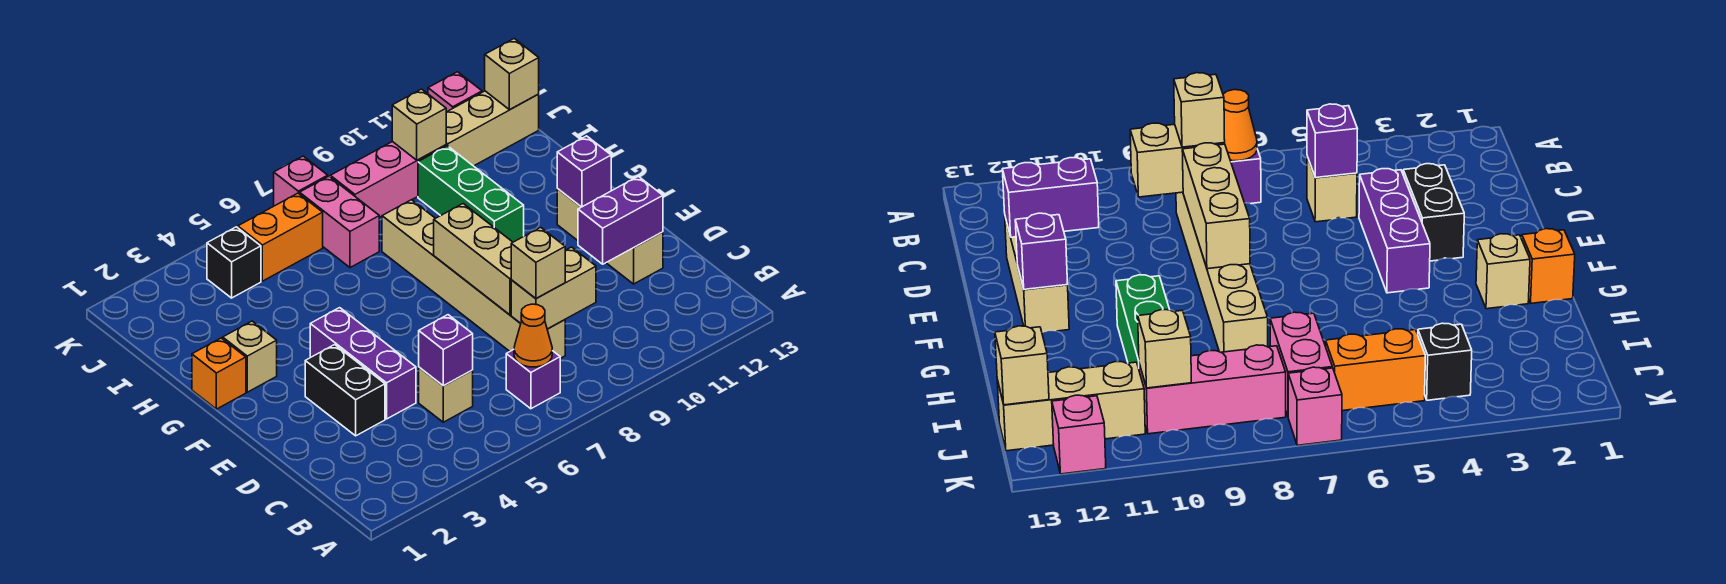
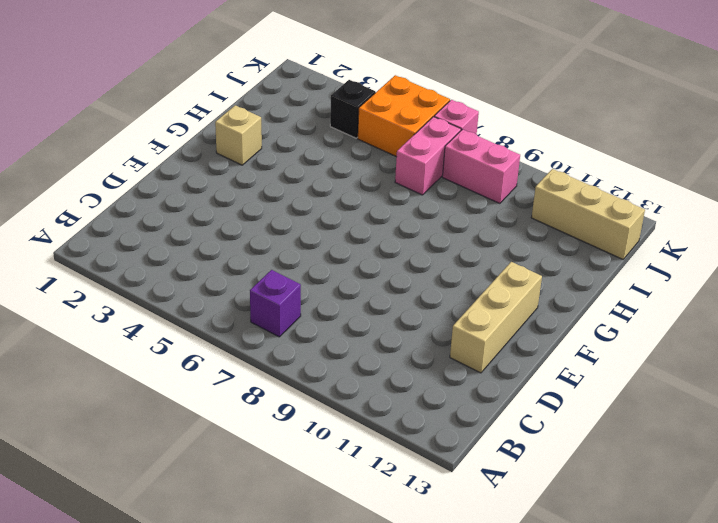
orange 2x2 brick [358,75,450,157] -> orange 1x2 brick [238,193,323,281]
pink 1x2 brick [443,129,520,203] -> pink 1x3 brick [330,141,446,217]
none -> tan 1x1 brick [419,367,473,422]
none -> tan 1x6 brick [382,200,565,358]
none -> black 1x2 brick [305,345,385,436]

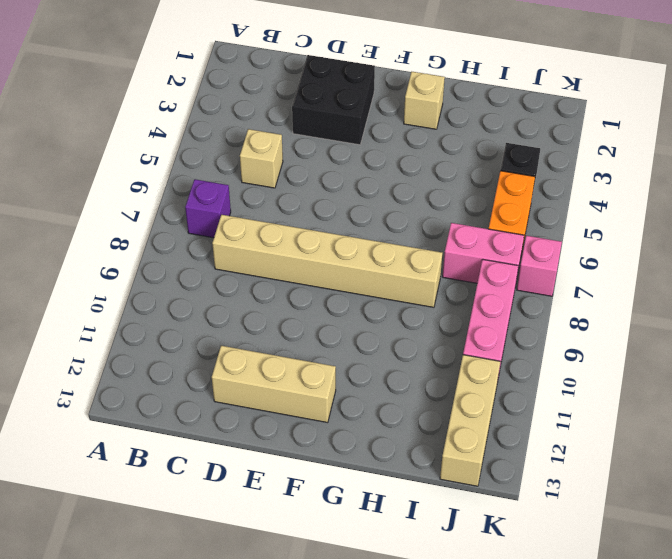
black 2x2 brick [292,55,375,145] -> black 1x2 brick [305,345,385,436]
none -> purple 1x3 brick [310,308,416,419]
none -> orange 1x1 brick [192,338,246,409]
none -> green 1x3 brick [418,146,524,242]

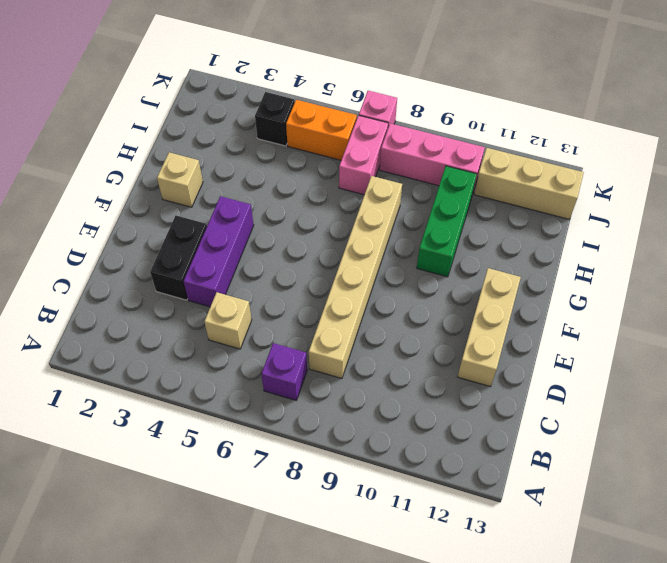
none -> orange 1x1 brick [192,338,246,409]
none -> pink 1x1 brick [428,72,482,112]
none -> orange 1x1 cone [514,304,552,367]

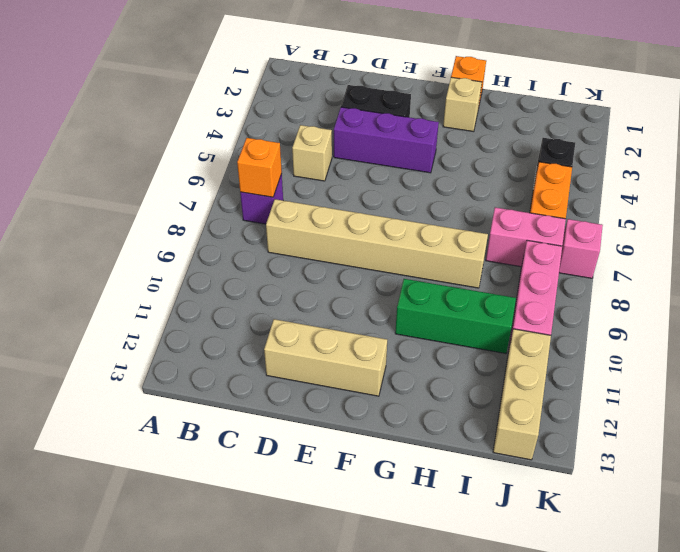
orange 1x1 brick [237,138,282,197] -> orange 1x1 cone [514,304,552,367]
none -> pink 1x1 brick [428,72,482,112]
none -> purple 1x1 brick [419,315,473,386]
none -> tan 1x2 brick [511,247,596,329]

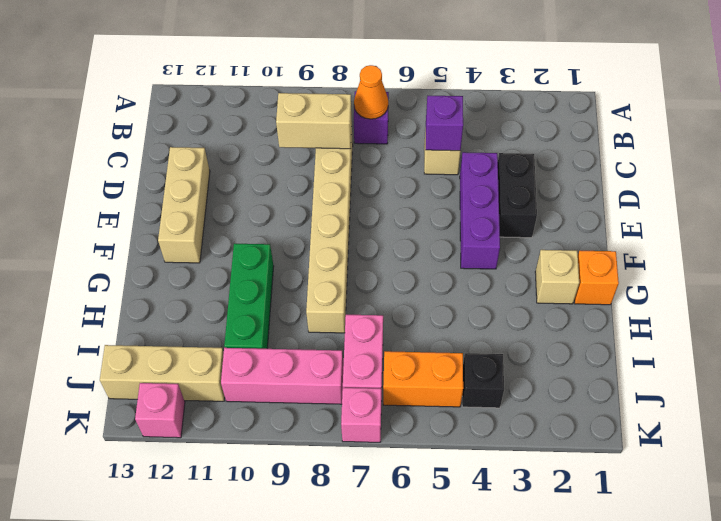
none -> tan 1x3 brick [434,204,513,315]
none -> purple 1x2 brick [578,176,663,264]
none -> purple 1x1 brick [557,136,611,207]

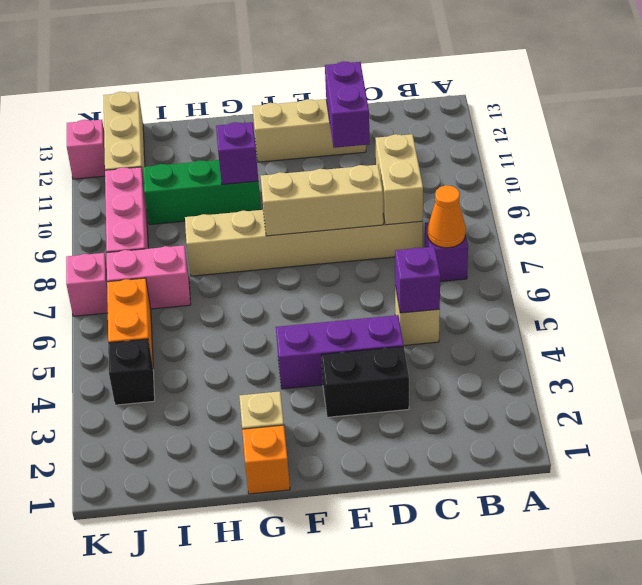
purple 1x1 brick [216,122,258,185] -> purple 1x1 brick moved to [557,136,611,207]
none -> tan 1x1 brick [392,89,446,160]
none -> tan 1x1 brick [485,39,539,110]
none -> tan 1x1 brick [511,227,565,299]

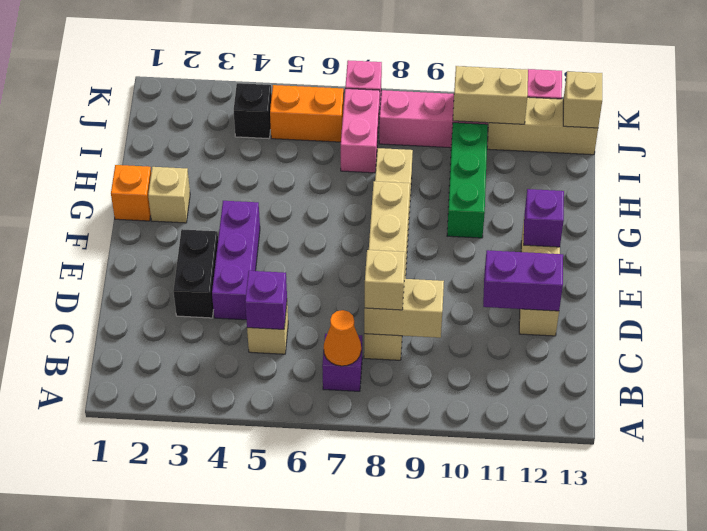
tan 1x2 brick [453,66,528,124] -> tan 1x1 brick [392,89,446,160]

